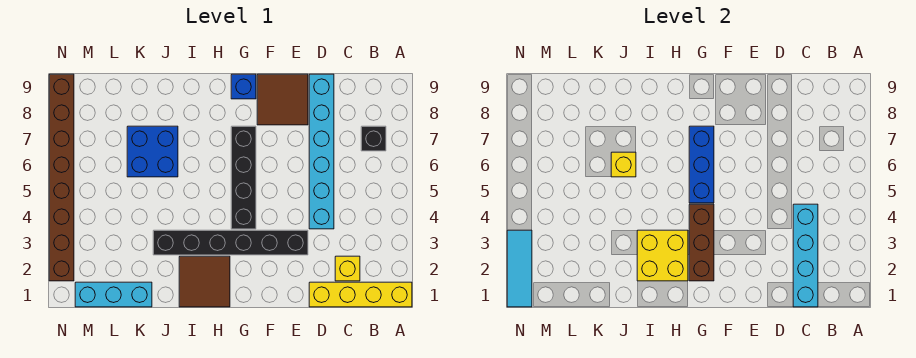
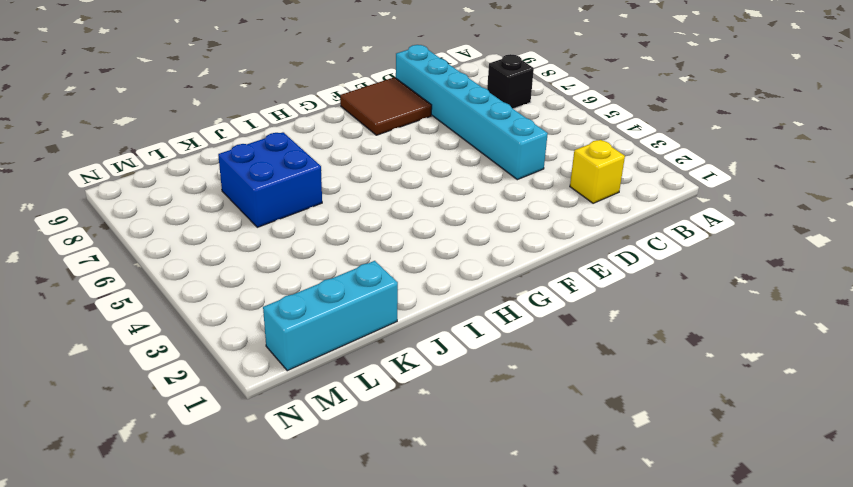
none -> yellow 1x4 brick [309,282,412,307]
none -> black 1x6 brick [153,230,308,255]
none -> black 1x4 brick [231,126,256,229]

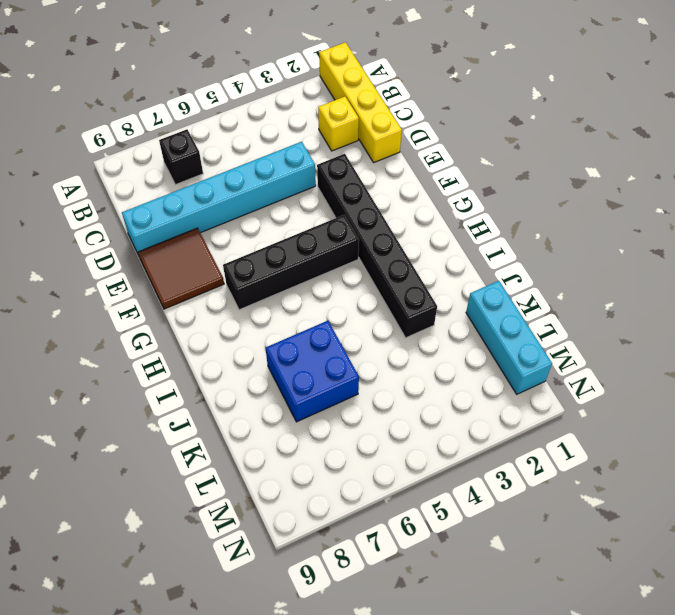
none -> blue 1x1 brick [231,74,256,99]
none -> brown 2x2 tile [179,256,230,307]
none -> brown 1x8 brick [49,74,74,281]

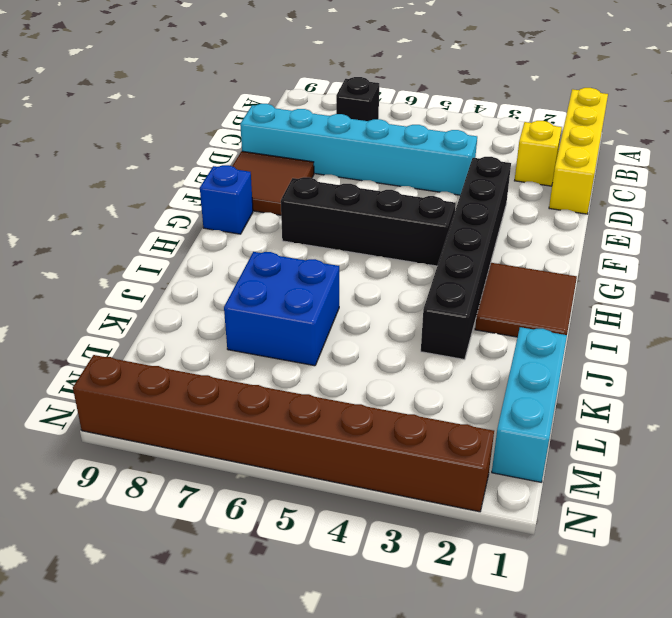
none -> cyan 1x4 brick [793,204,818,307]
none -> brown 1x3 brick [689,204,714,281]
none -> blue 1x3 brick [689,126,714,203]

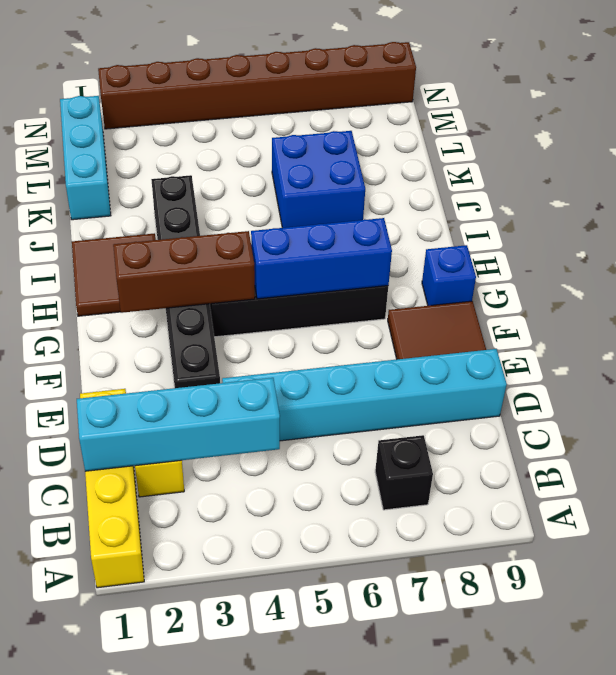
none -> yellow 2x2 brick [637,230,688,281]
none -> yellow 1x1 brick [611,152,636,177]
none -> cyan 1x3 tile [507,230,532,307]

